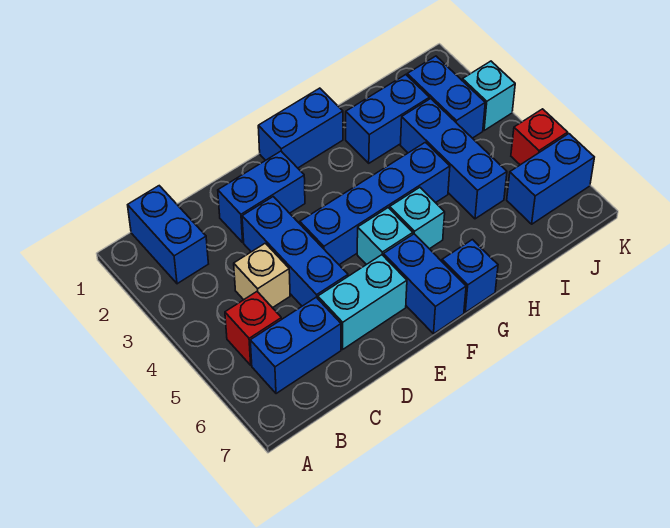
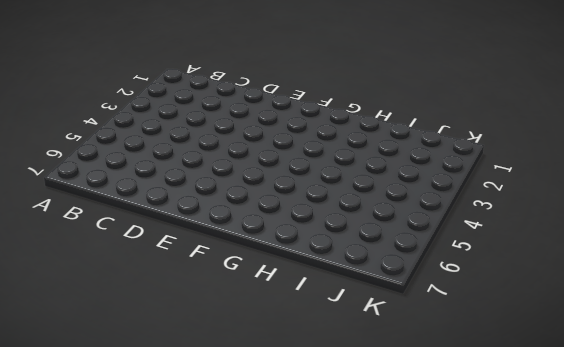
none -> blue 1x2 brick [128,186,208,284]
none -> red 1x1 brick [225,292,282,365]
none -> blue 1x2 brick [250,297,341,394]

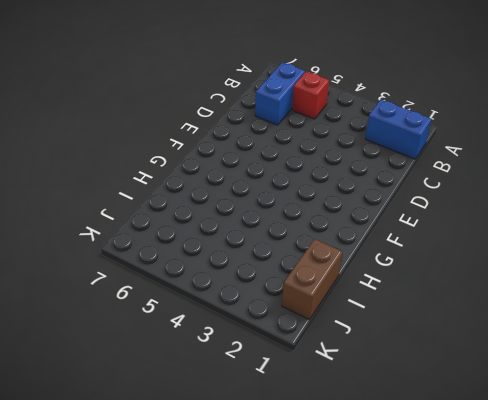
brown 1x2 brick [282,239,342,320] -> none
none -> tan 1x1 brick [234,243,290,308]
none -> blue 1x2 brick [218,151,305,242]
none -> blue 1x3 brick [242,197,348,306]

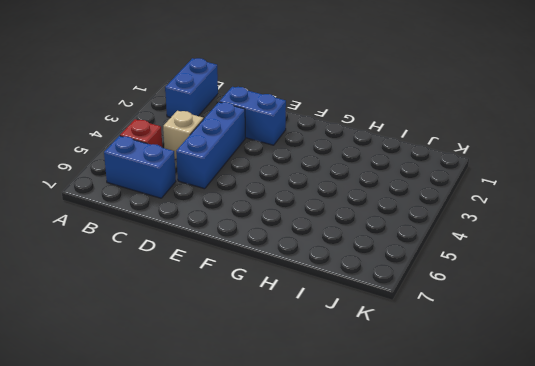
none -> cyan 1x2 brick [318,255,407,349]
none -> blue 1x4 brick [300,142,450,265]
none -> blue 1x2 brick [258,88,343,168]

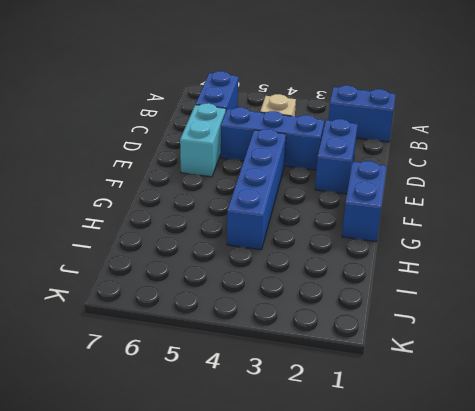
none -> red 1x1 brick [225,292,282,365]
none -> cyan 1x1 brick [357,208,413,265]
none -> blue 1x2 brick [383,234,466,334]

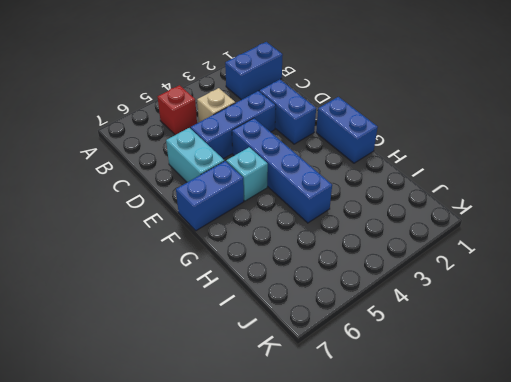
none -> blue 1x2 brick [250,297,341,394]
none -> cyan 1x1 brick [390,187,445,249]
none -> blue 1x1 brick [442,240,498,312]

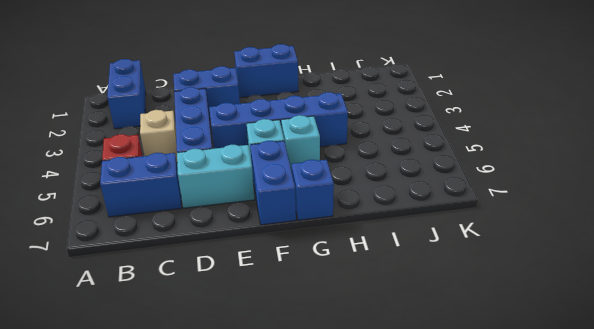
none -> blue 1x2 brick [346,75,430,163]
none -> blue 1x3 brick [400,99,507,219]
none -> blue 1x2 brick [407,56,485,138]

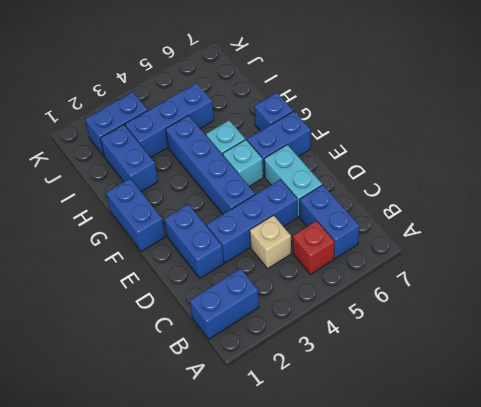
none -> blue 1x2 brick [507,134,594,224]
none -> cyan 1x1 brick [462,61,515,130]
none -> red 1x1 brick [511,109,568,165]

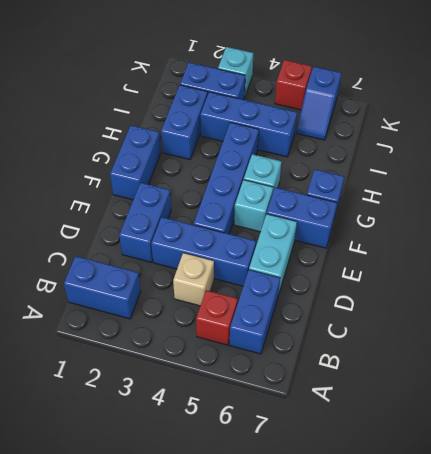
blue 1x2 slope [297,67,341,140] -> blue 1x2 brick [507,134,594,224]

